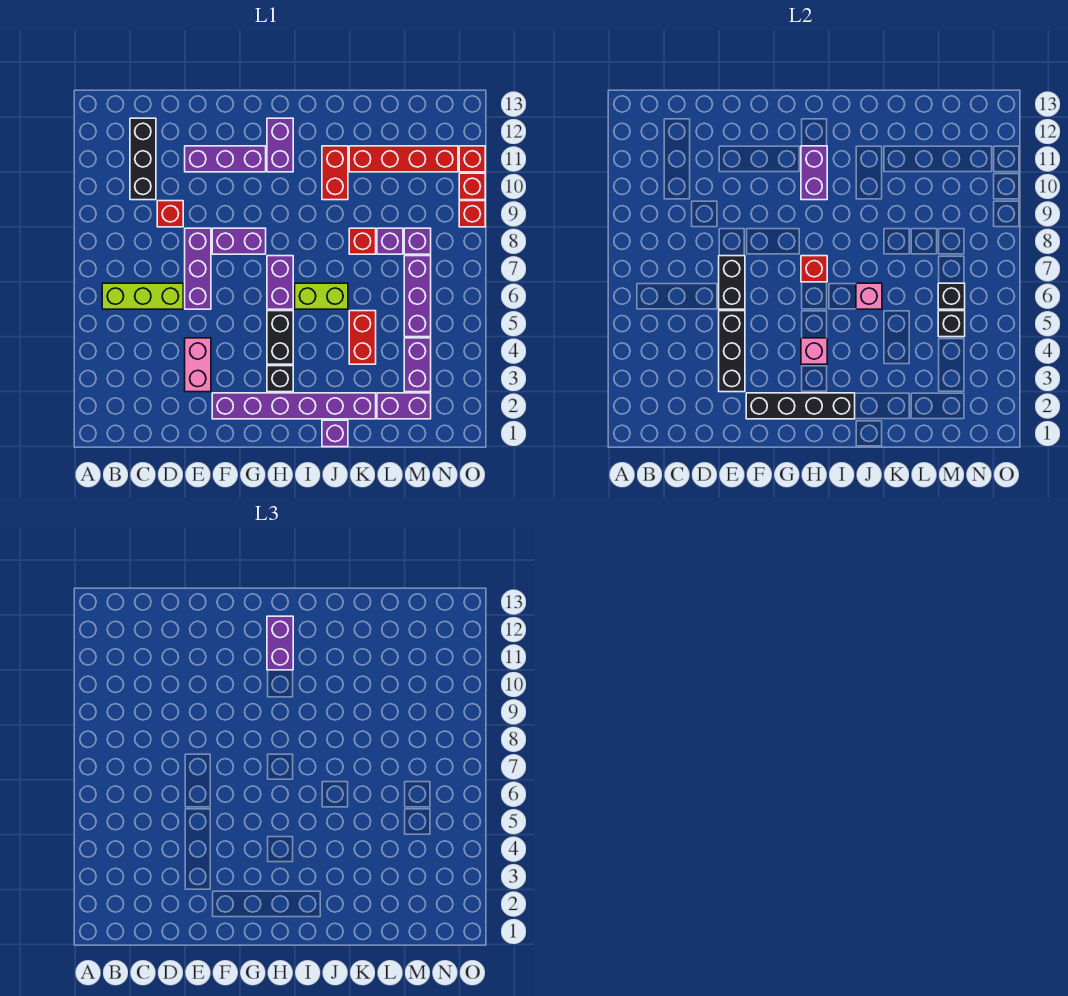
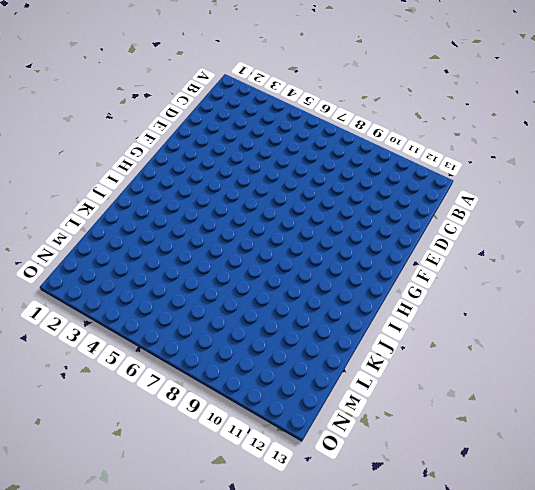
none -> lime 1x3 brick [102,283,183,309]
none -> black 1x3 brick [130,118,156,200]
none -> red 1x1 brick [157,201,183,227]
none -> pink 1x2 brick [185,338,211,392]

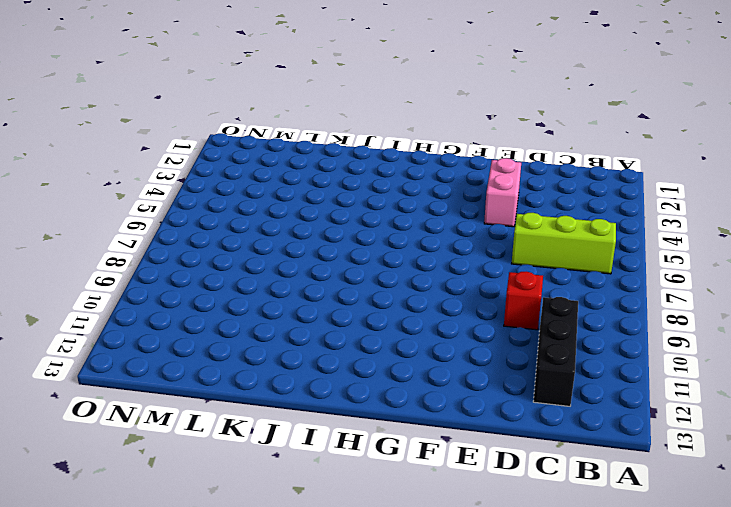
none -> purple 1x3 brick [185,228,211,309]
none -> purple 1x3 brick [185,146,266,172]
none -> purple 1x6 brick [212,393,376,419]
none -> purple 1x2 brick [212,228,266,254]

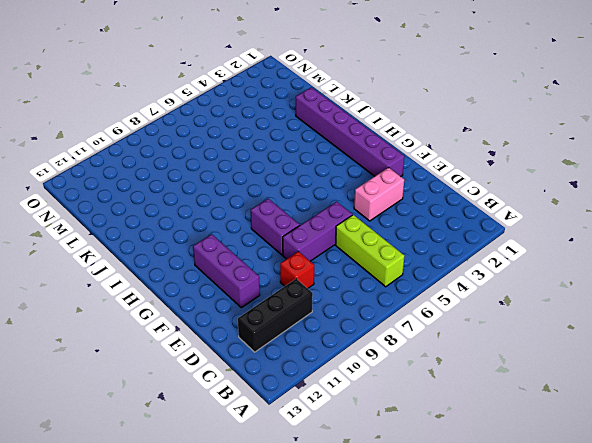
none -> black 1x1 brick [267,366,293,392]
none -> black 1x2 brick [267,311,293,364]
none -> purple 1x2 brick [267,256,293,309]
none -> purple 1x2 brick [267,118,293,172]

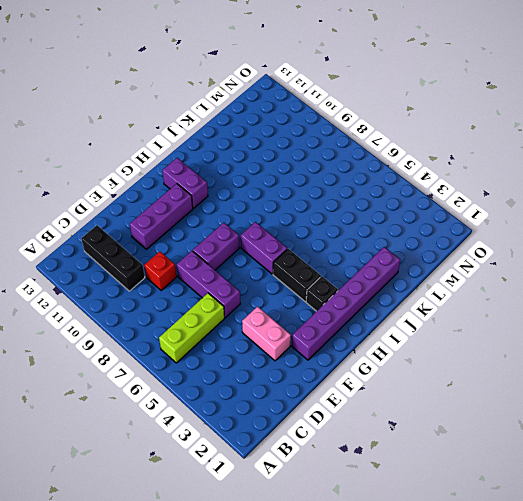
none -> lime 1x2 brick [295,283,348,309]
none -> purple 1x1 brick [322,420,348,447]
none -> red 1x2 brick [322,146,348,200]
none -> red 1x2 brick [349,311,376,364]

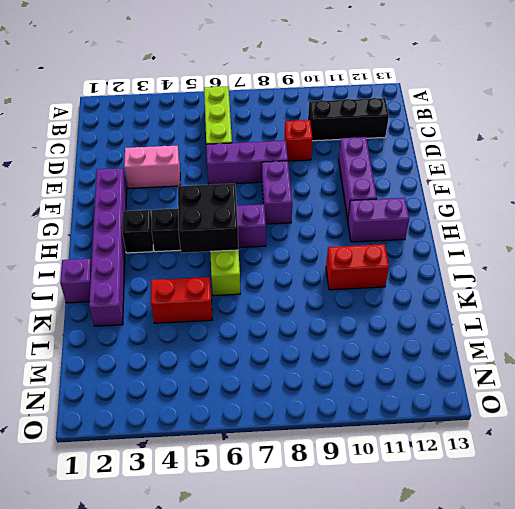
black 2x2 brick [178,183,238,253] -> none
none -> red 1x1 brick [349,228,376,254]
none -> red 1x4 brick [349,146,458,172]
none -> purple 1x2 brick [377,393,431,419]
none -> purple 1x1 brick [377,228,403,254]

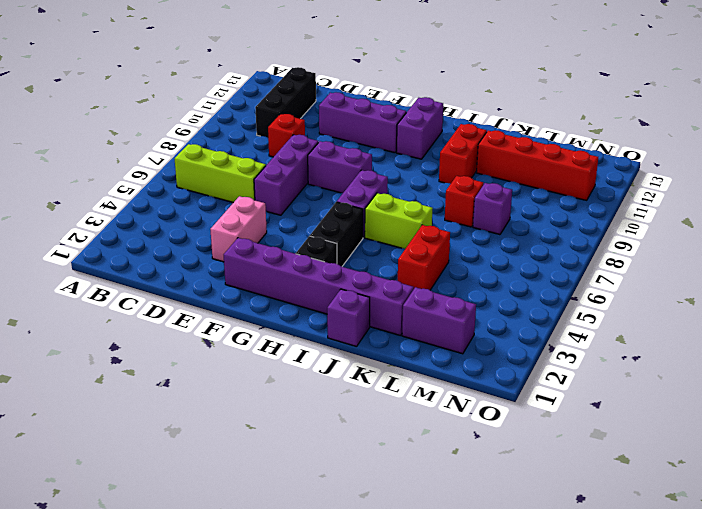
none -> purple 1x2 brick [404,338,431,392]
none -> purple 1x3 brick [404,256,431,337]
none -> purple 1x1 brick [404,228,431,254]
none -> red 1x1 brick [459,201,485,227]

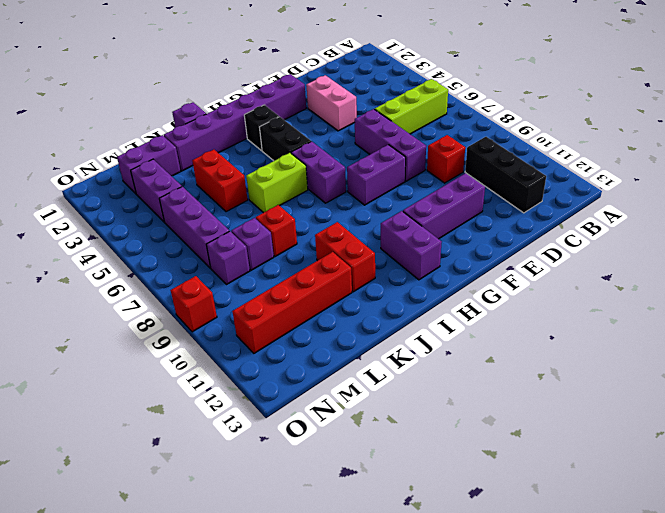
none -> red 1x1 brick [459,173,485,200]
none -> red 1x1 brick [459,146,485,172]
none -> black 1x3 brick [719,311,745,392]
none -> black 1x2 brick [719,256,745,309]

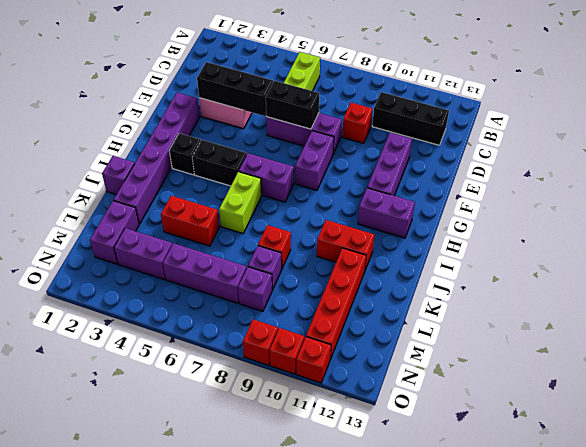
none -> black 1x4 brick [746,393,855,419]
none -> pink 1x1 brick [801,338,827,364]
none -> red 1x1 brick [801,256,827,282]
none -> purple 1x2 brick [801,146,827,200]

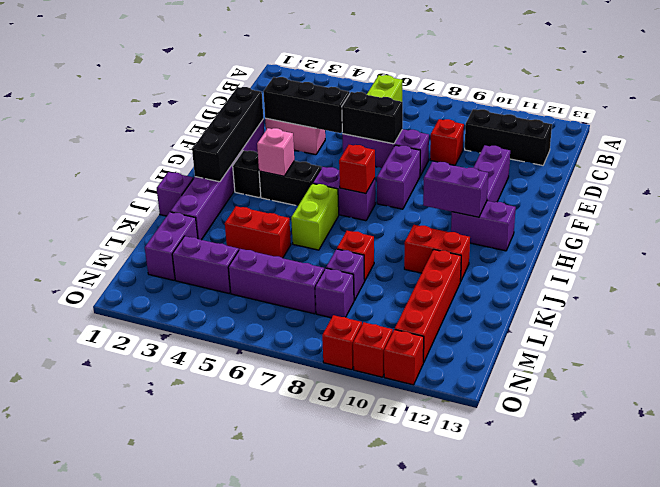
none -> pink 1x1 brick [856,283,882,309]
none -> black 1x1 brick [938,311,965,337]
none -> black 1x1 brick [938,283,965,309]
none -> purple 1x2 brick [267,616,293,670]

